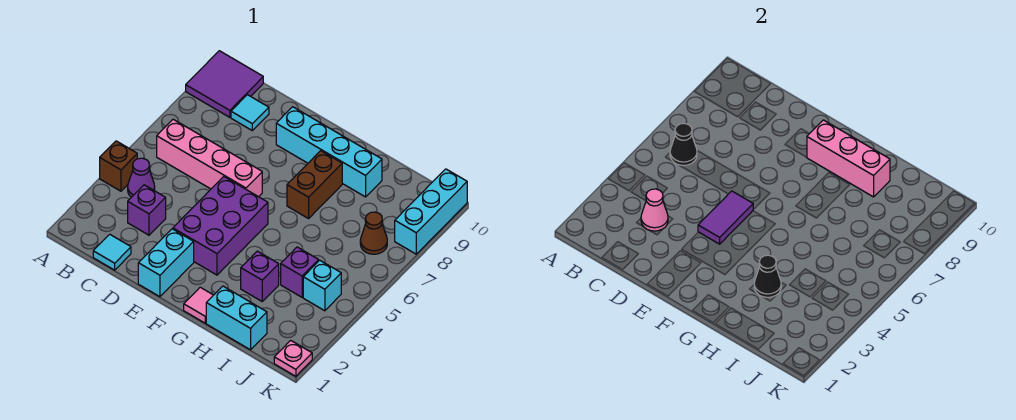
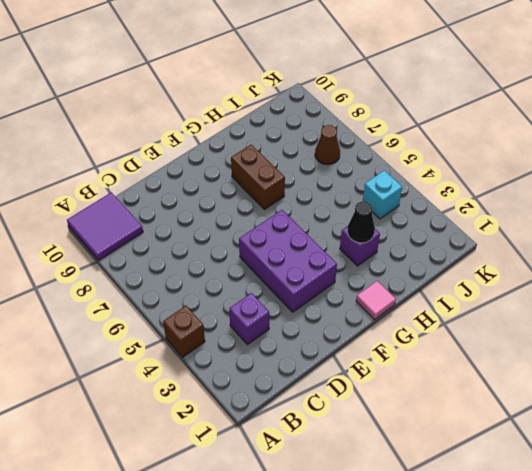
none -> purple 1x1 cone [128,158,155,197]
none -> pink 1x4 brick [157,119,262,197]
none -> cyan 1x1 tile [93,234,131,270]

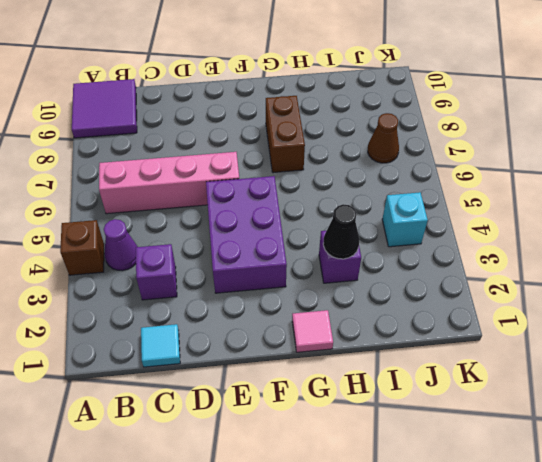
none -> cyan 1x1 tile [231,95,269,130]
none -> cyan 1x2 brick [138,229,194,297]
none -> cyan 1x4 brick [276,107,382,197]

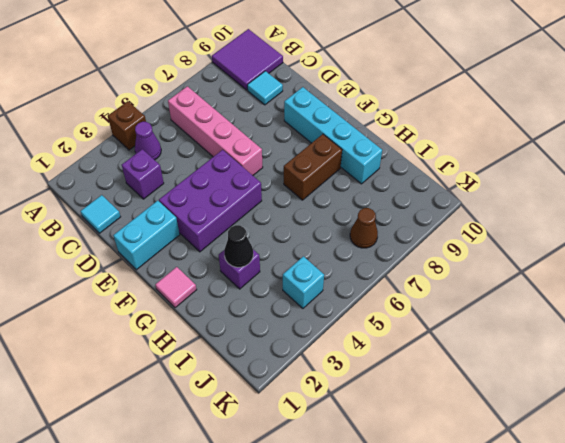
none -> cyan 1x2 brick [206,286,267,350]
none -> purple 1x1 brick [281,247,319,297]
none -> pink 1x1 plate [274,340,312,376]

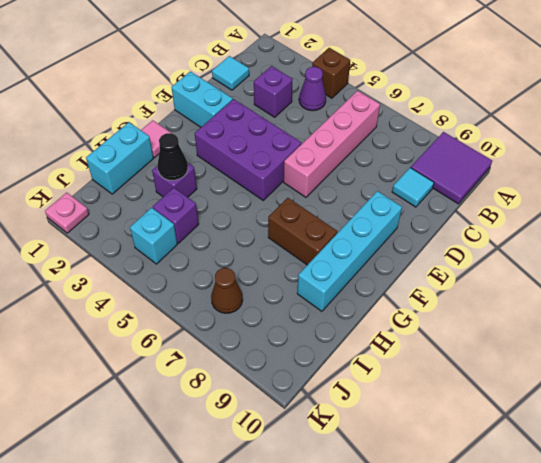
none -> cyan 1x3 brick [395,169,467,254]
none -> black 1x1 cone [670,123,697,166]
none -> pink 1x1 cone [641,189,668,231]

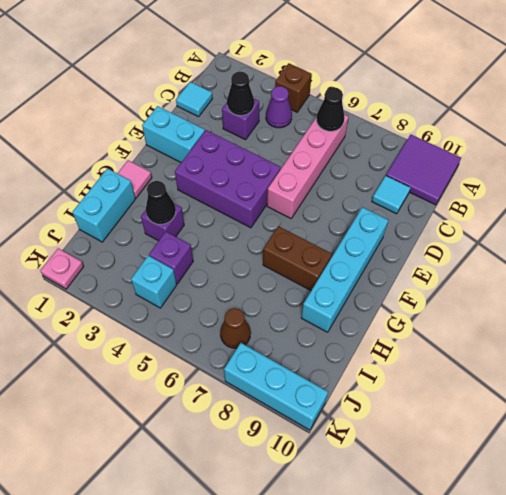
black 1x1 cone [227,71,254,116] -> pink 1x1 cone [641,189,668,231]
none -> purple 1x2 tile [698,191,753,244]
none -> pink 1x3 brick [807,120,890,197]

